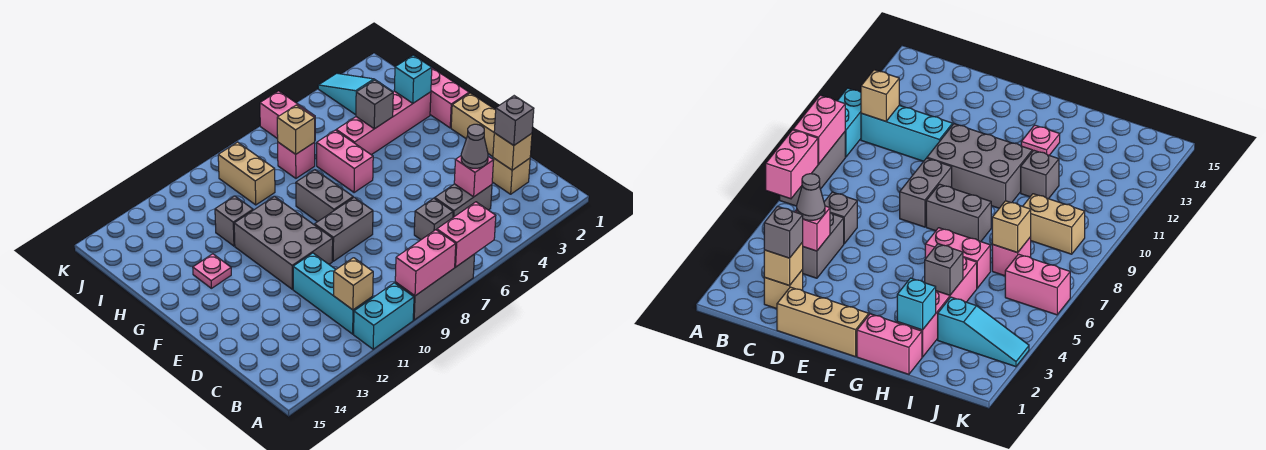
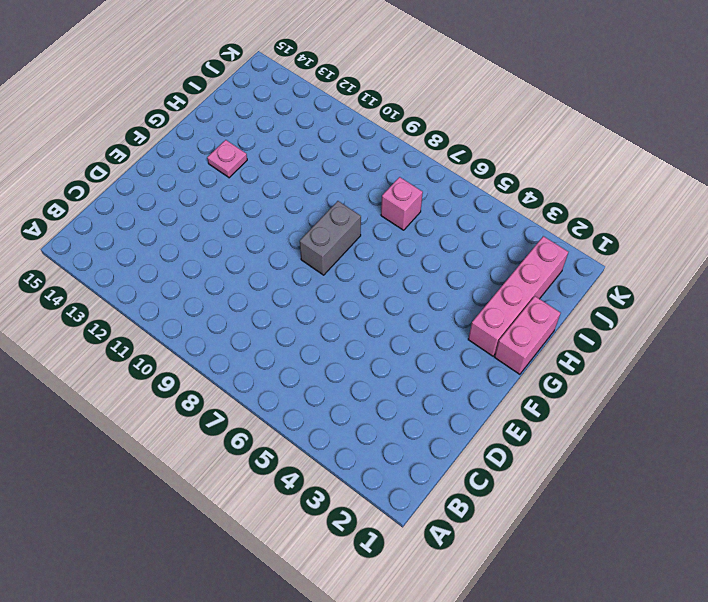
pink 1x4 brick [468,236,568,356] -> pink 1x4 brick turned to [336,91,431,155]
none -> grey 1x3 brick [395,254,475,320]
none -> cyan 1x2 brick [354,283,414,349]
none -> cyan 1x3 brick [293,253,373,334]

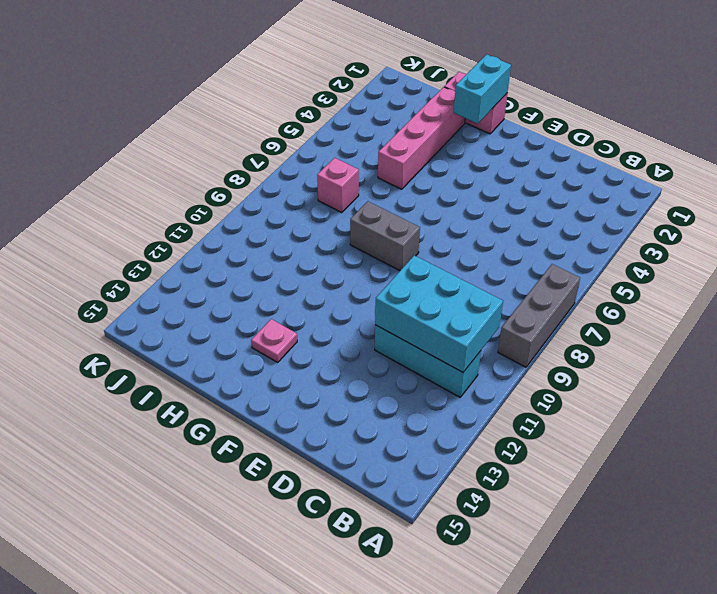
cyan 2x3 brick [375,255,503,372] -> tan 1x1 brick [333,258,373,310]
cyan 1x2 brick [454,54,511,124] -> cyan 1x2 brick moved to [354,283,414,349]
none -> tan 1x1 brick [492,158,530,194]
none -> grey 1x2 brick [435,184,492,217]
none -> grey 1x1 brick [414,198,453,240]

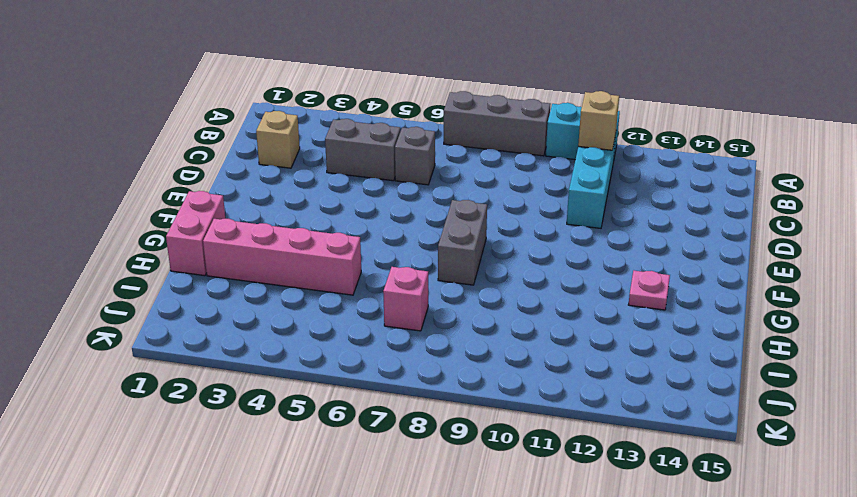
none -> tan 1x3 brick [451,93,496,157]
none -> grey 1x2 brick [315,197,373,261]
none -> grey 2x3 brick [234,196,333,289]

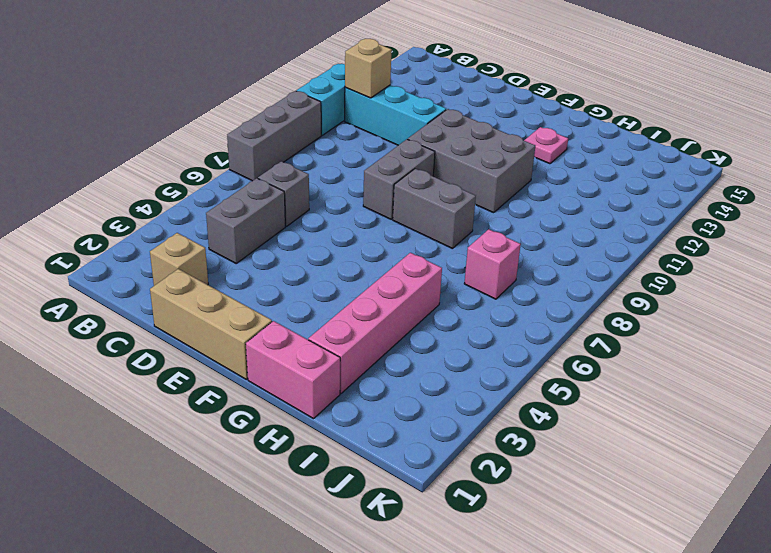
none -> pink 1x2 brick [317,130,373,193]
none -> grey 1x1 brick [215,196,253,246]
none -> cyan 1x3 slope [318,73,391,115]

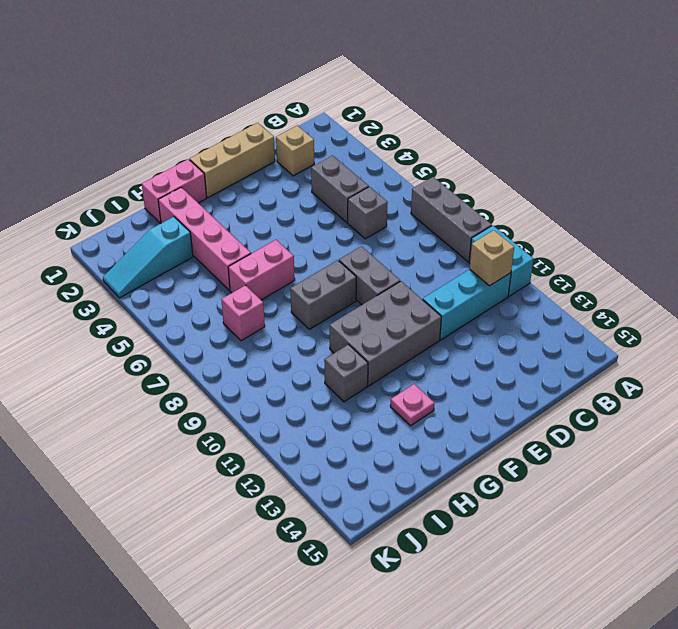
none -> tan 1x2 brick [218,142,275,205]
none -> pink 1x2 brick [260,91,315,139]
none -> pink 1x2 brick [437,202,496,267]

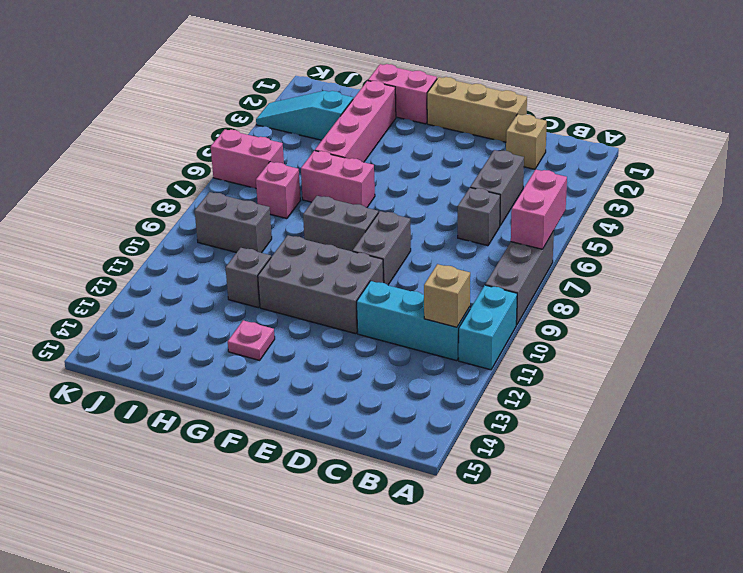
grey 1x2 brick [195,192,272,253] -> tan 1x2 brick [218,142,275,205]
none -> pink 1x2 brick [395,230,456,296]
none -> tan 1x1 brick [493,133,532,170]
none -> pink 1x1 brick [454,156,494,197]

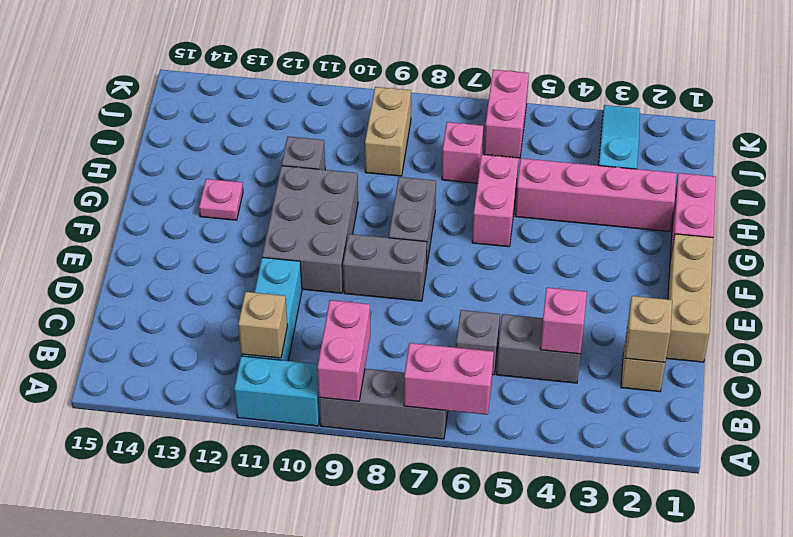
pink 1x2 brick [317,300,370,401] -> pink 1x2 brick turned to [395,230,456,296]
none -> cyan 1x1 brick [394,55,432,103]
none -> grey 1x1 brick [356,80,393,129]
none -> tan 1x1 brick [277,105,315,154]

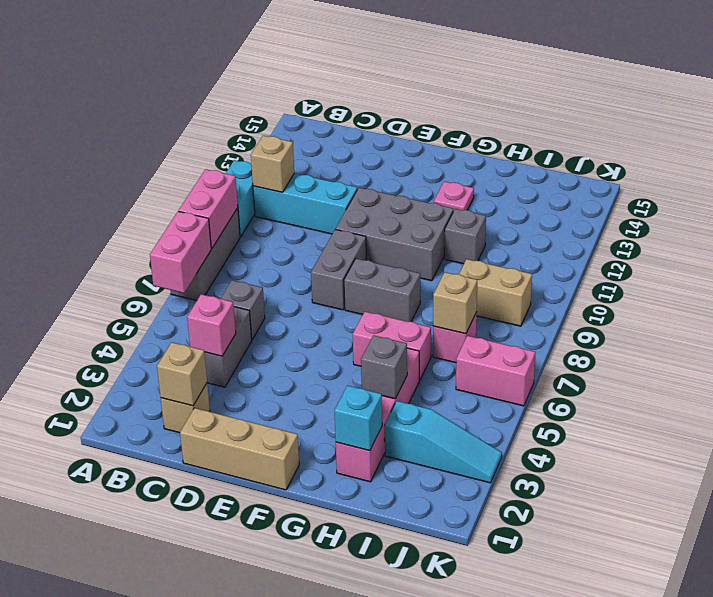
none -> pink 1x2 brick [430,68,469,128]
none -> grey 1x1 brick [494,96,534,145]
none -> grey 1x1 cone [461,124,488,168]

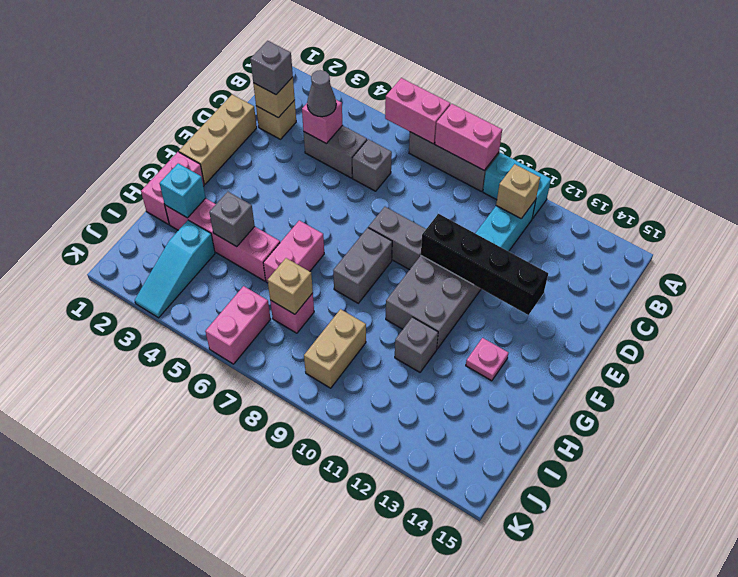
black 1x4 brick [421,214,548,315] -> none

